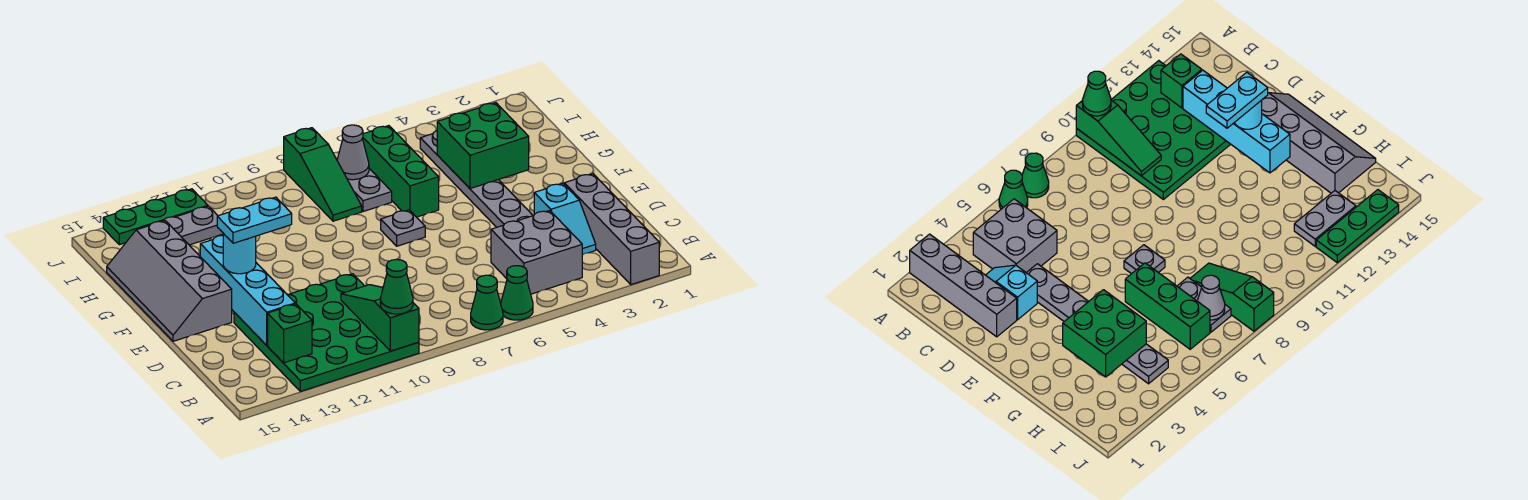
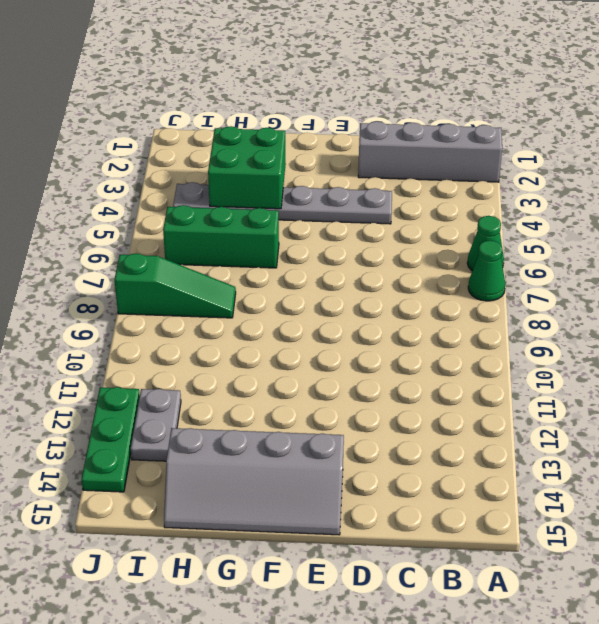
none -> green 4x4 plate [234,274,419,391]
none -> grey 2x2 brick [491,210,582,294]
none -> cyan 1x2 slope [534,183,596,255]

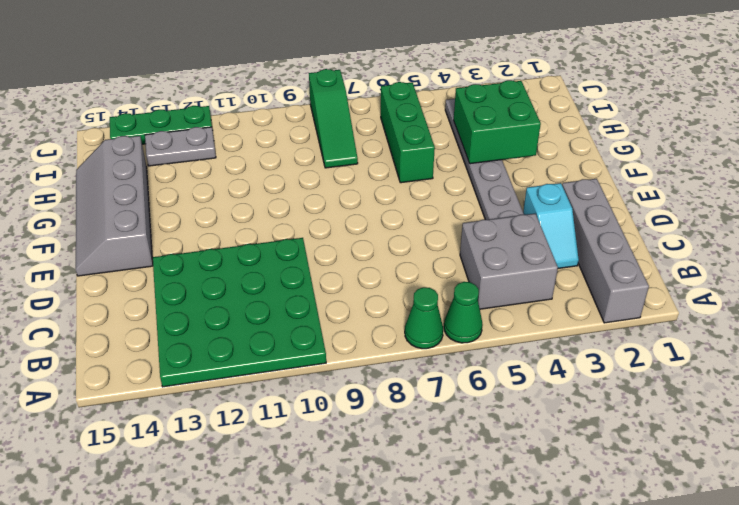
none -> grey 1x1 plate [381,210,425,246]
none -> grey 1x2 plate [347,169,392,212]
none -> green 1x3 slope [341,285,419,351]

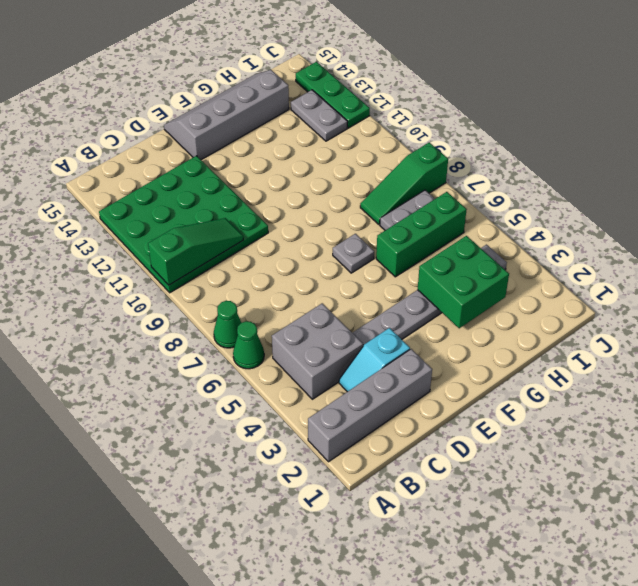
none -> green 1x1 brick [268,304,312,363]
none -> cyan 1x4 brick [200,235,295,345]
none -> grey 1x1 cone [337,125,369,180]

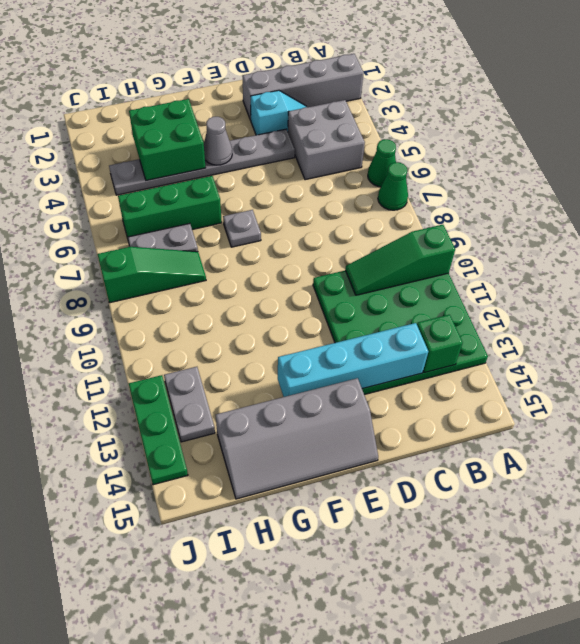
grey 1x1 cone [204,117,232,165] -> grey 1x1 cone moved to [337,125,369,180]
none -> green 1x1 cone [380,259,413,314]
none -> cyan 1x1 round brick [223,233,256,274]
none -> cyan 1x2 plate [217,197,292,243]

